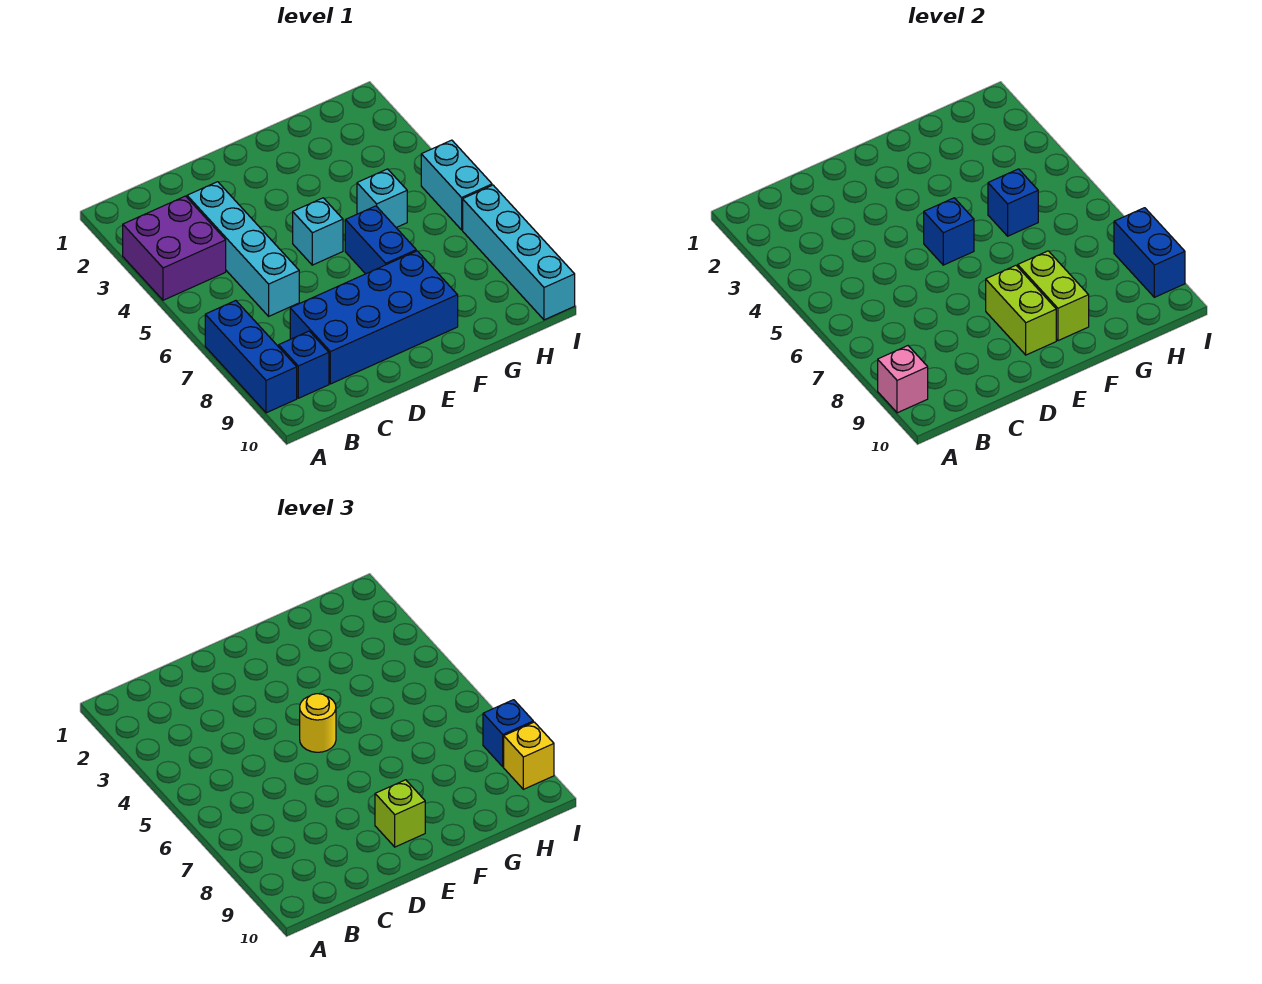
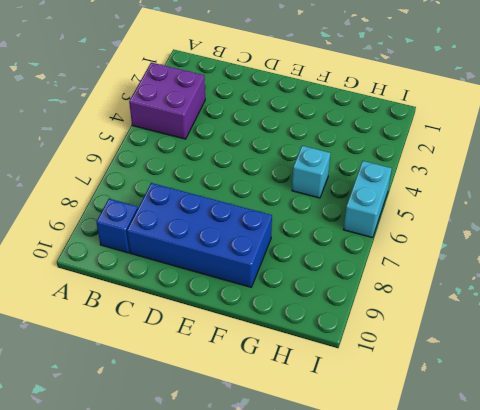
none -> blue 1x3 brick [205,301,297,413]
none -> cyan 1x4 brick [187,182,299,316]
none -> cyan 1x1 brick [293,198,343,265]

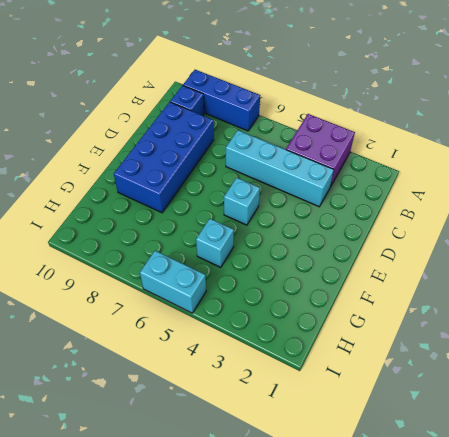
none -> blue 1x2 brick [345,206,416,274]
none -> cyan 1x4 brick [463,185,575,320]
none -> pink 1x1 brick [878,346,928,413]

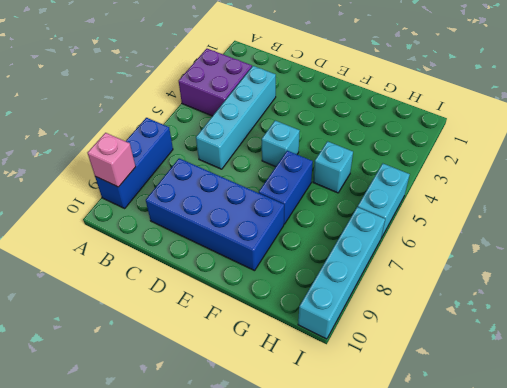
none -> blue 1x1 brick [279,331,329,398]
none -> blue 1x1 brick [924,198,974,265]
none -> lime 1x2 brick [986,265,1056,355]

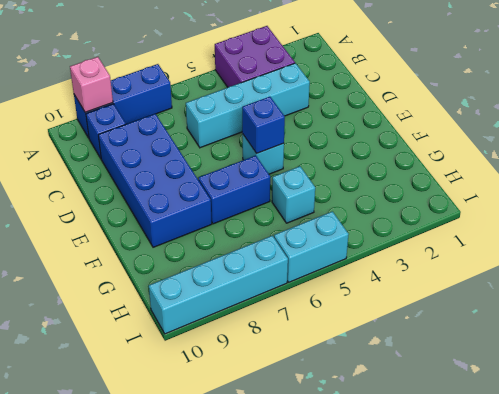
none -> lime 1x2 brick [986,265,1056,355]
none -> lime 1x2 brick [1018,251,1089,341]
none -> blue 1x1 brick [988,169,1038,236]

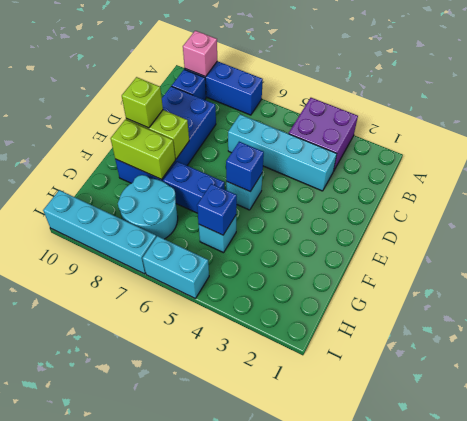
cyan 2x2 round brick [118,175,178,239] -> none
none -> blue 1x2 brick [1114,208,1185,297]
none -> yellow 1x1 round brick [300,694,336,752]
none -> blue 1x1 brick [483,700,533,767]

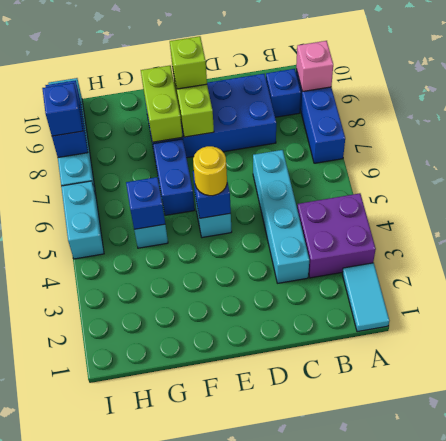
cyan 1x2 tile [342,263,389,332] -> none
none -> yellow 1x1 brick [504,722,554,789]

